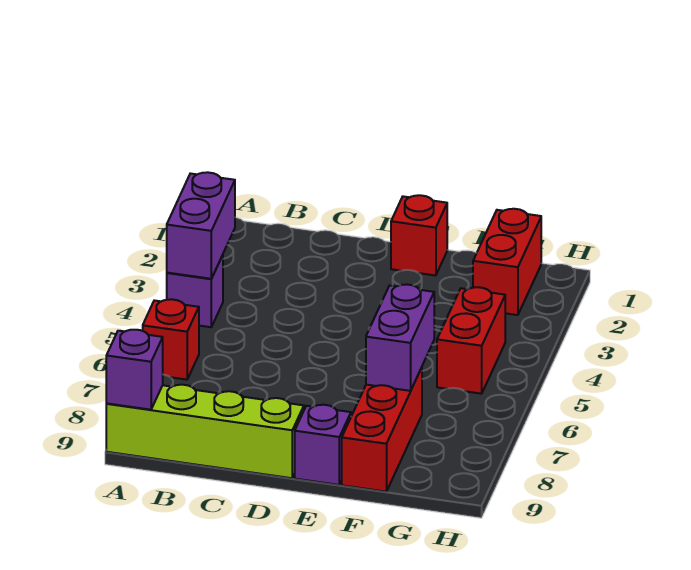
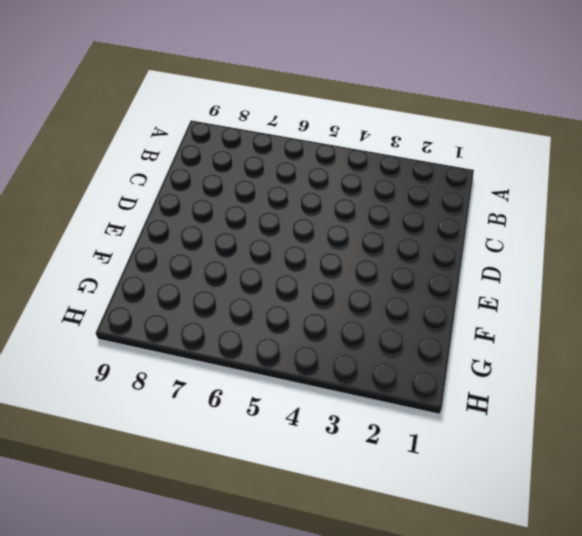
none -> purple 1x1 brick [167,255,223,327]
none -> red 1x1 brick [143,299,199,380]

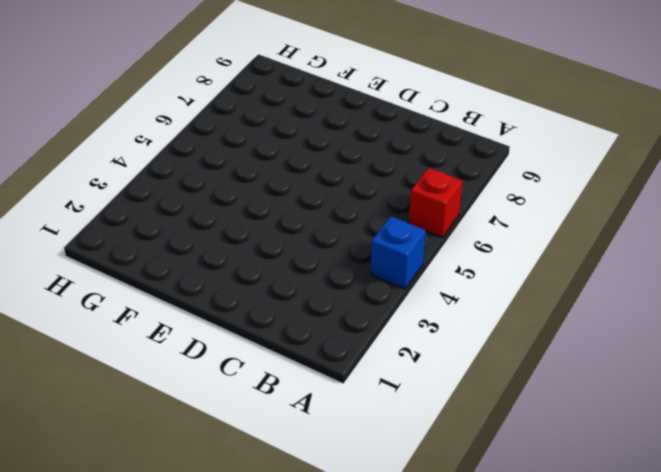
blue 1x1 brick [371,216,426,289] -> purple 1x1 brick [167,255,223,327]
none -> lime 1x4 brick [106,385,304,478]
none -> red 1x1 brick [391,195,447,276]

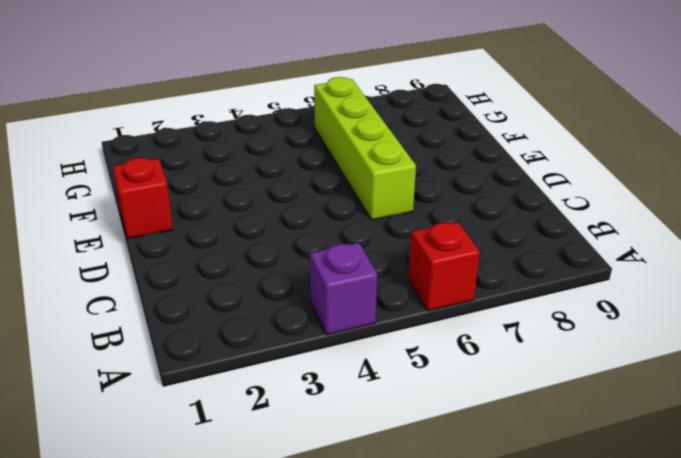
lime 1x4 brick [314,77,416,220] -> lime 1x4 brick moved to [106,385,304,478]
none -> purple 1x1 brick [295,405,351,485]
none -> red 1x3 brick [342,367,422,492]

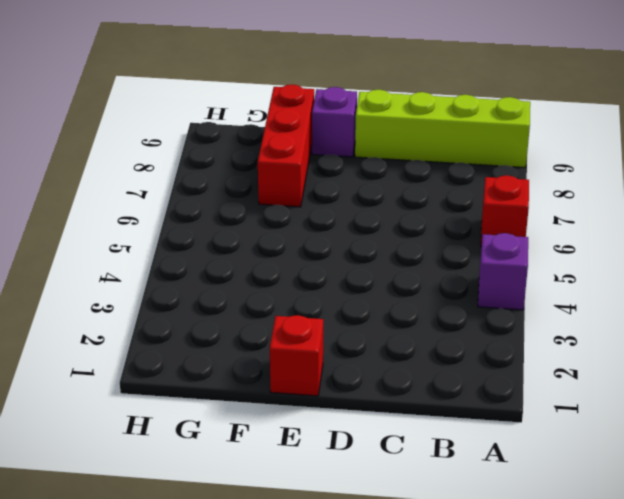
none -> red 1x2 brick [473,209,541,315]
none -> red 1x2 brick [437,287,505,394]

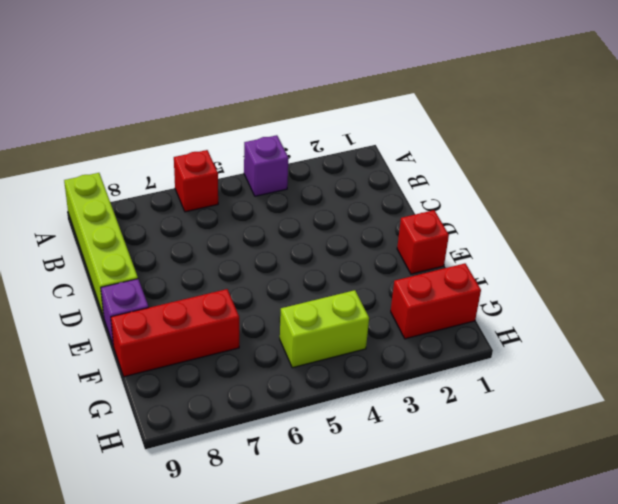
lime 1x2 brick [280,290,369,368] -> red 1x2 brick [437,287,505,394]
none -> purple 1x2 brick [167,172,235,279]
none -> purple 1x1 brick [106,330,163,410]

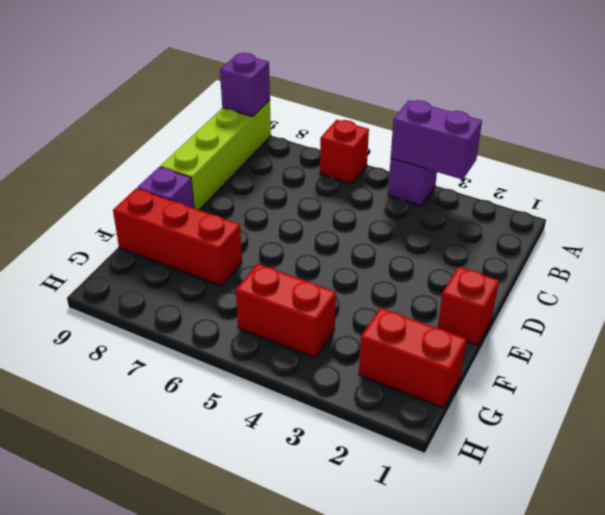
none -> purple 1x2 brick [366,285,434,391]

